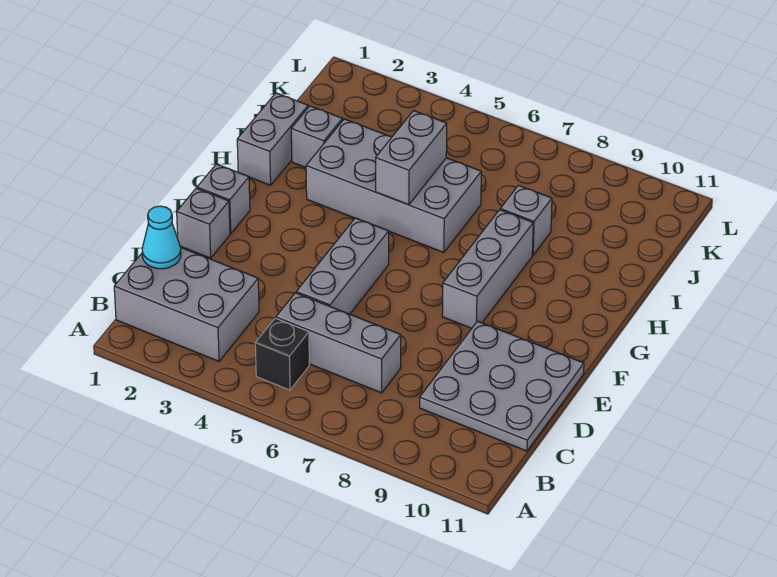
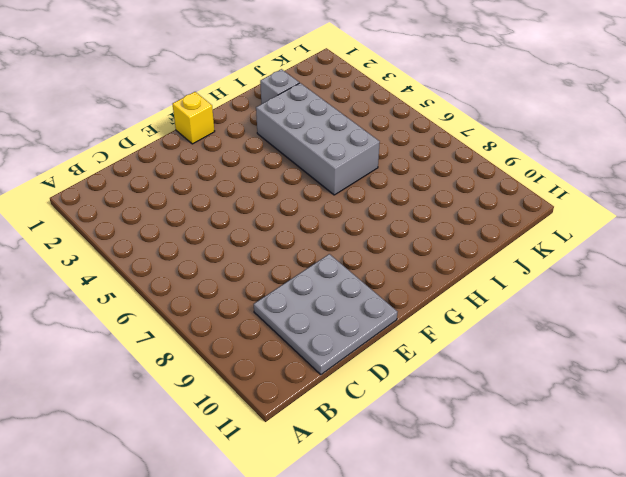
yellow 1x1 brick [173,92,215,144] -> grey 1x1 brick [197,164,250,234]
none -> grey 2x3 brick [114,248,259,361]
none -> black 1x1 brick [255,318,309,390]
none -> grey 1x3 brick [276,293,401,393]

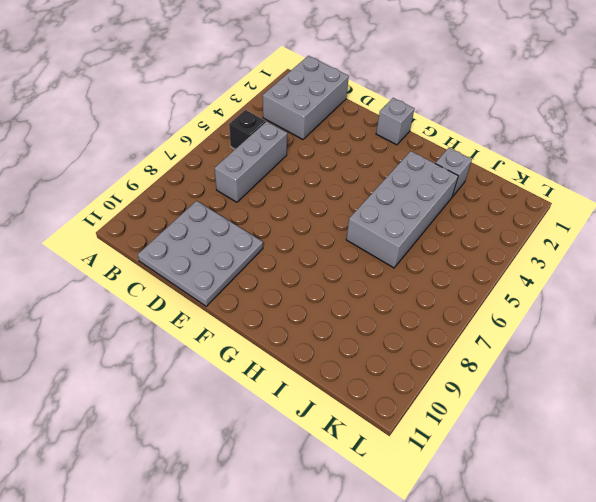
none -> grey 1x3 brick [296,218,389,314]
none -> grey 1x1 brick [177,188,230,258]
none -> grey 1x3 brick [442,210,533,328]

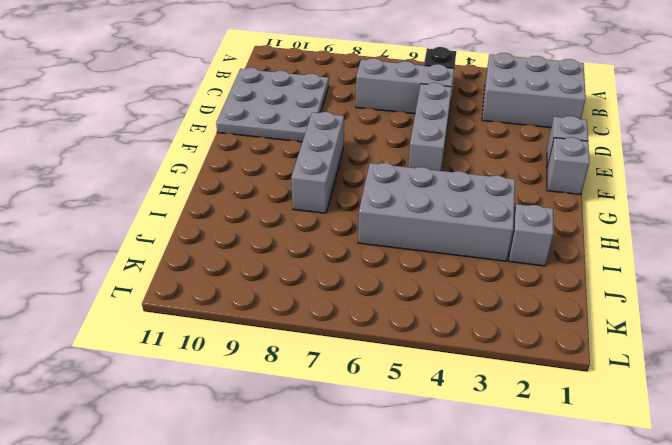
none -> grey 1x2 brick [237,93,308,185]
none -> grey 1x1 brick [500,185,552,255]
none -> cyan 1x1 cone [142,206,181,269]

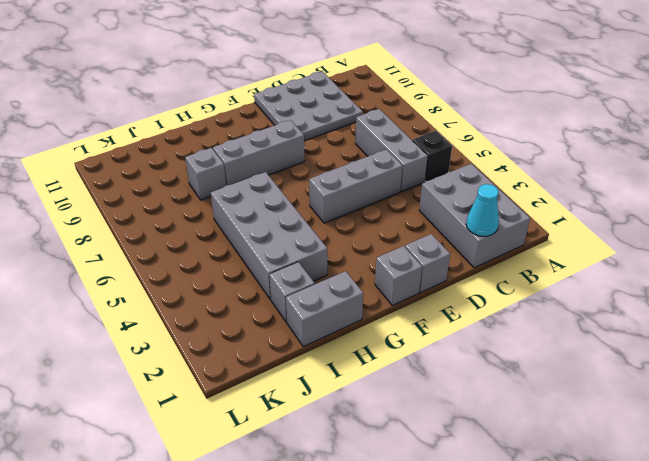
none -> grey 1x2 brick [376,111,447,205]

